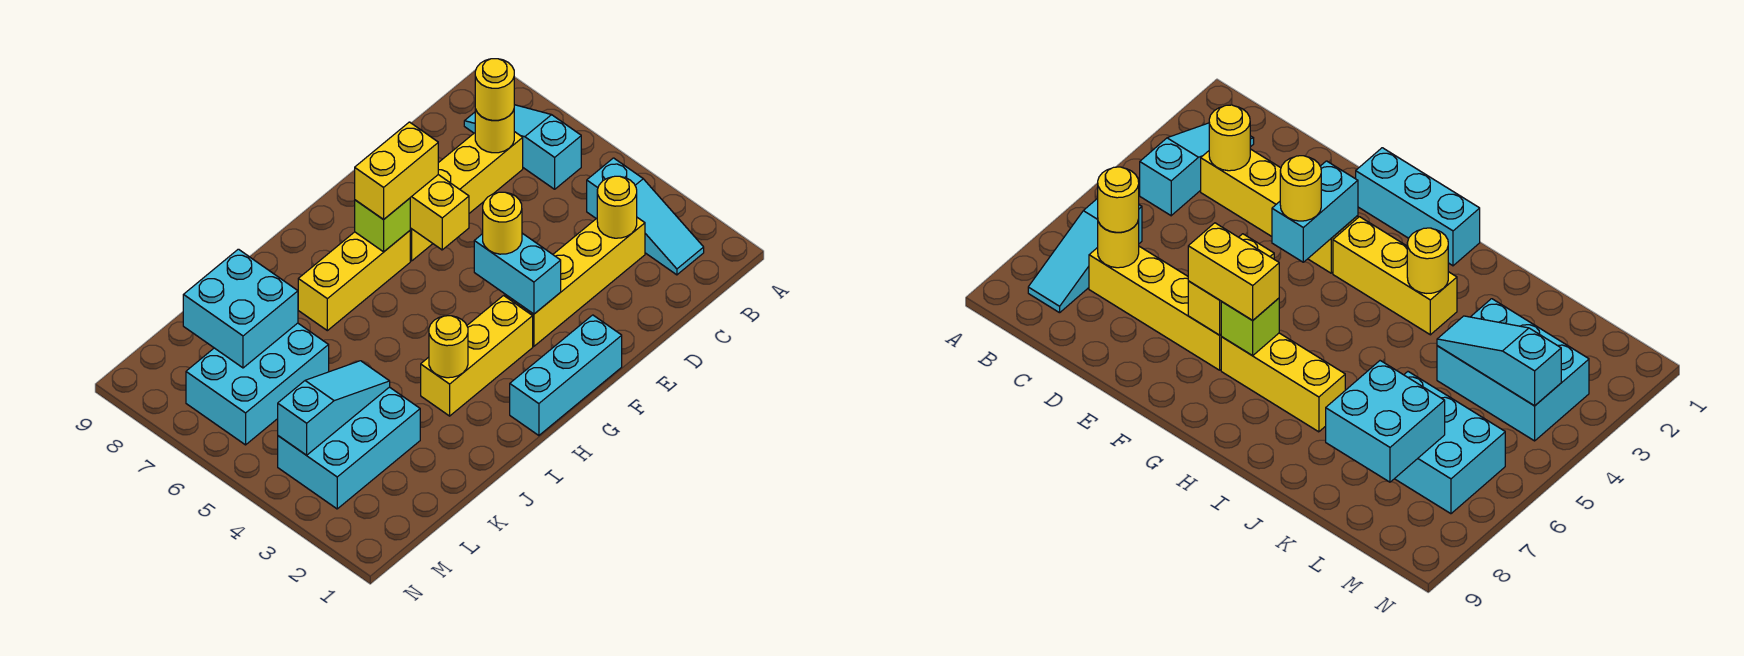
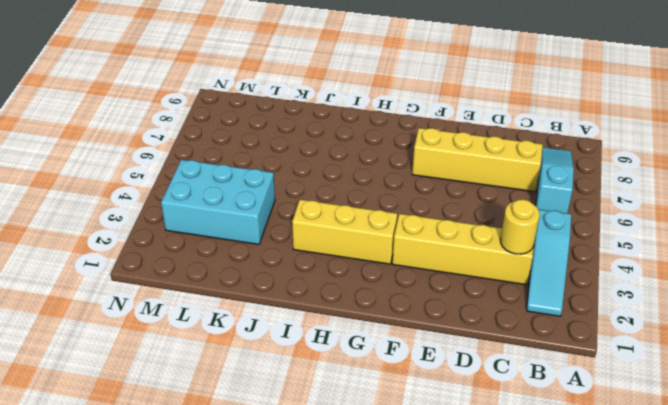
none -> cyan 1x3 brick [510,315,622,436]
none -> yellow 1x3 brick [298,231,410,331]
none -> cyan 2x3 brick [186,323,329,445]

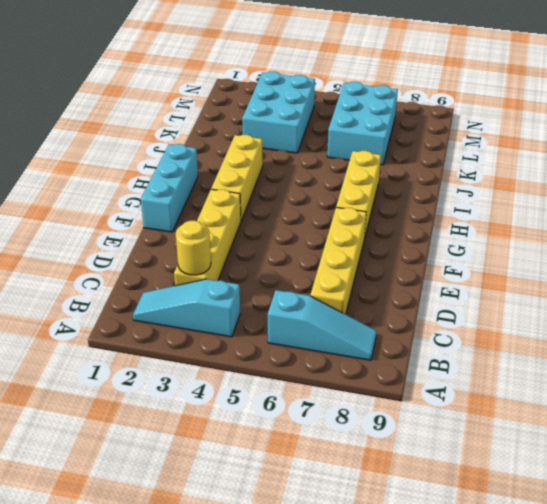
none -> yellow 1x1 round brick [475,109,514,153]
none -> cyan 1x2 brick [474,233,561,314]
none -> yellow 1x2 brick [410,175,469,250]

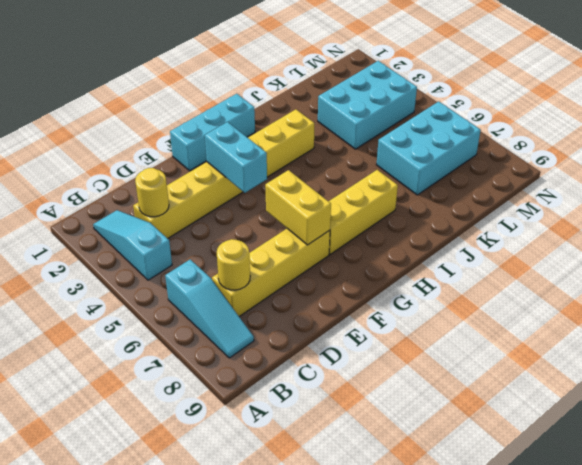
none -> lime 1x1 brick [355,198,410,252]
none -> yellow 1x1 round brick [429,316,468,378]
none -> cyan 1x3 slope [278,361,390,455]

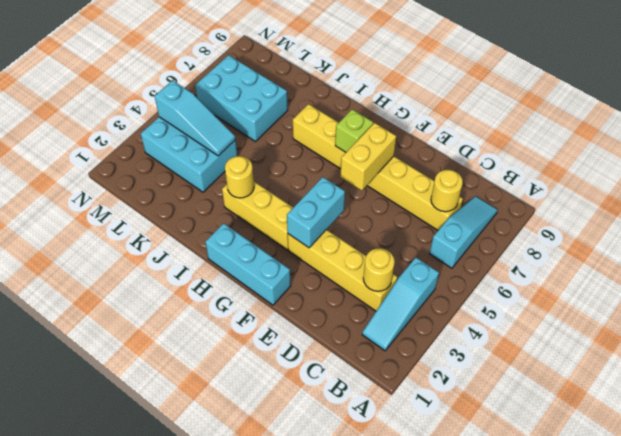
none -> cyan 2x2 brick [183,249,298,368]
none -> yellow 1x1 round brick [475,59,514,120]
none -> yellow 1x1 round brick [483,192,522,254]

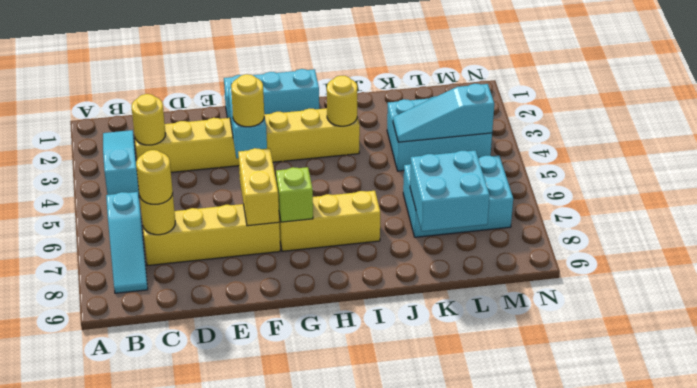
none -> yellow 1x2 brick [355,122,438,220]

